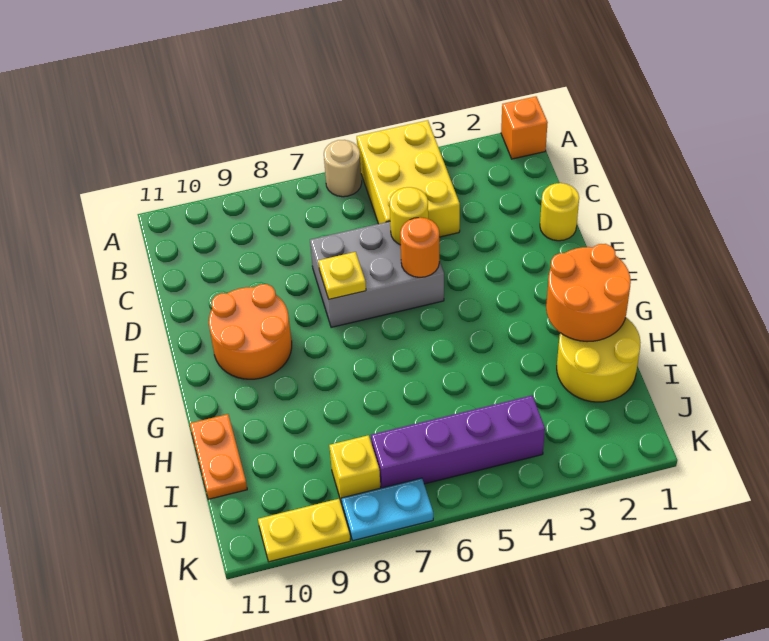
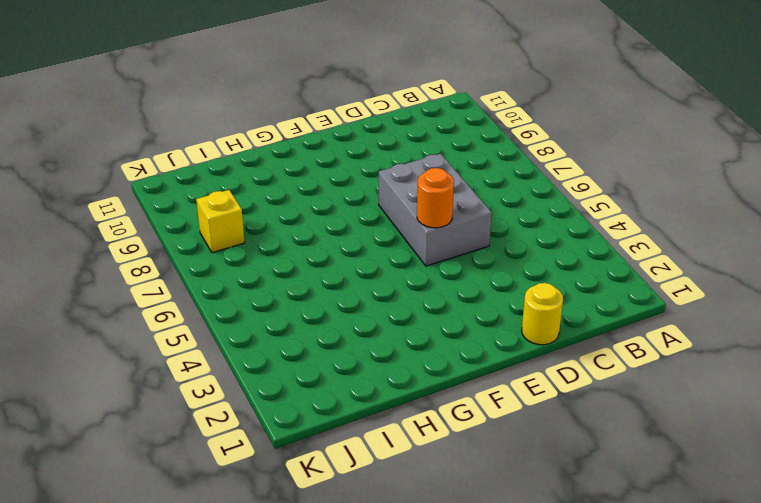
none -> orange 1x1 brick [501,96,548,159]
none -> yellow 2x3 brick [357,120,460,237]
none -> tan 1x1 round brick [324,140,362,197]

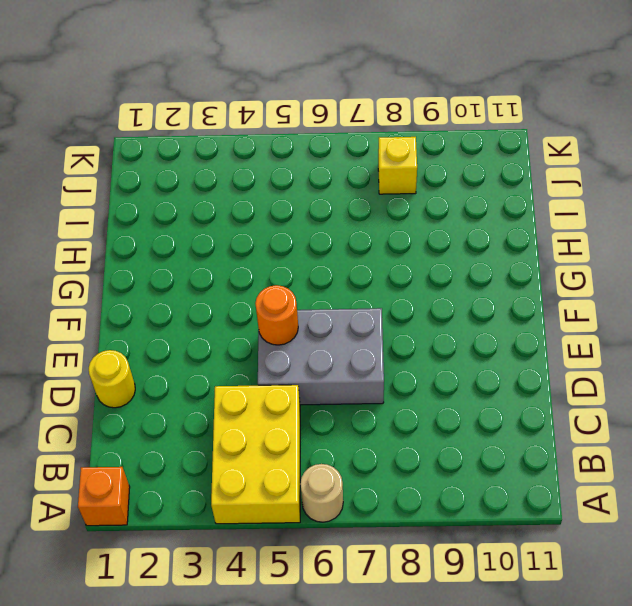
none -> orange 2x2 round brick [209,284,292,379]
none -> yellow 2x2 round brick [557,318,641,402]
none -> orange 1x2 plate [190,414,247,499]

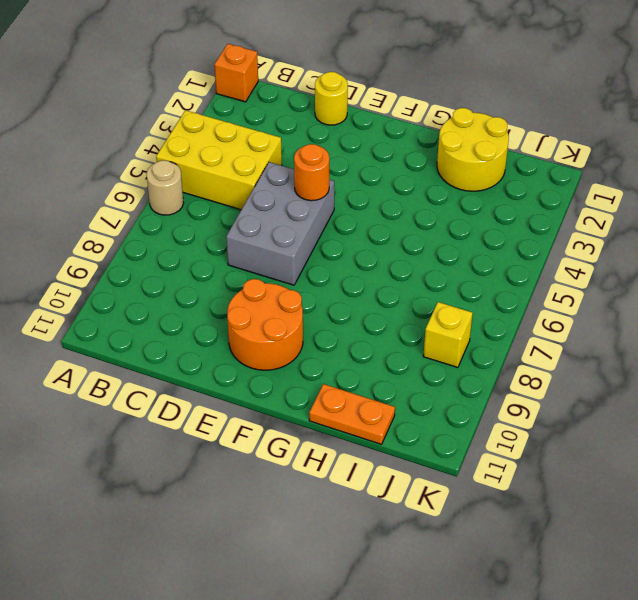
none -> purple 1x4 brick [371,395,545,488]
none -> cyan 1x2 plate [342,478,433,541]
none -> yellow 1x2 plate [258,499,350,562]

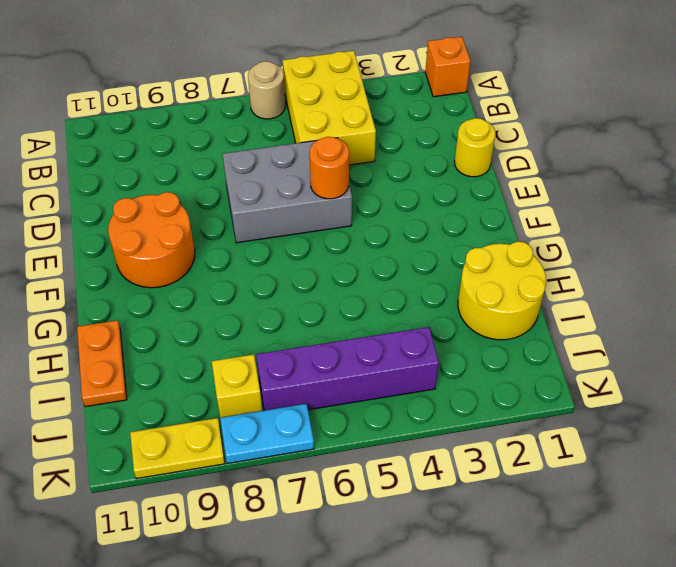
none -> yellow 1x1 round brick [390,187,428,245]
none -> yellow 1x1 plate [319,252,366,299]
none -> orange 2x2 round brick [546,244,631,342]

